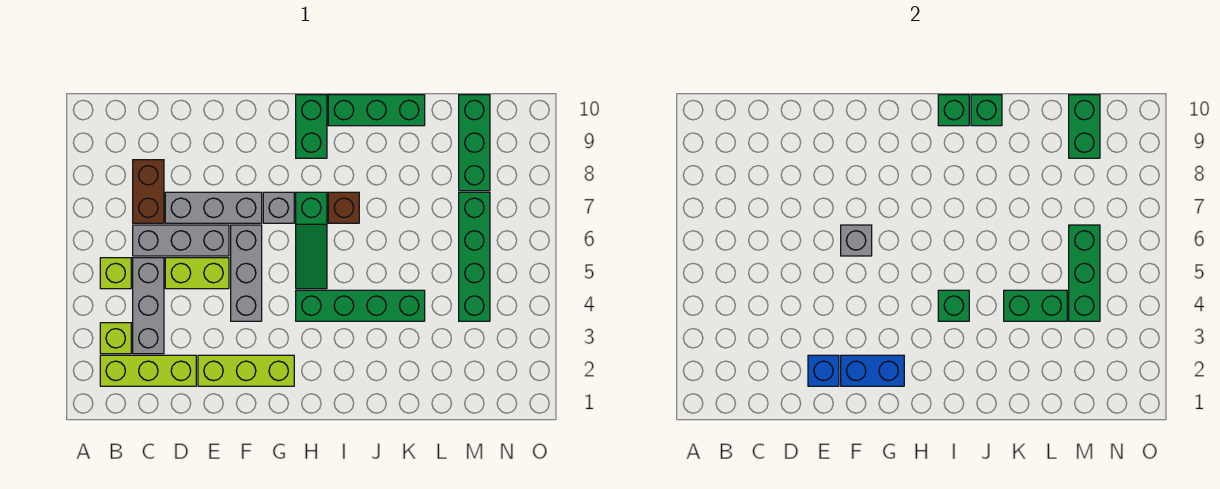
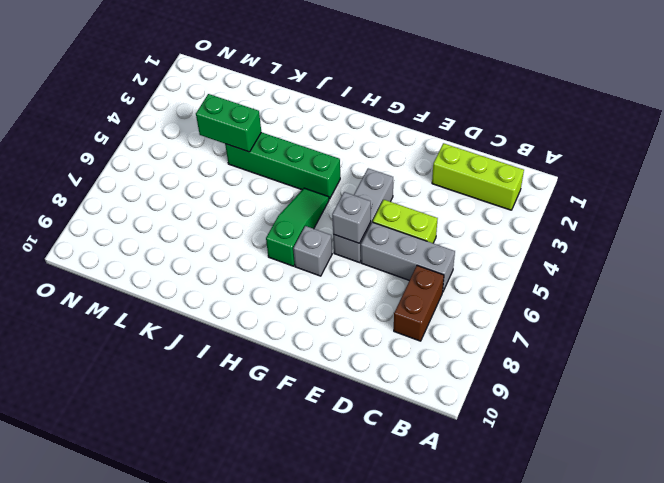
none -> lime 1x1 brick [100,323,131,354]
none -> lime 1x1 brick [100,258,131,289]
none -> grey 1x3 brick [133,258,164,354]

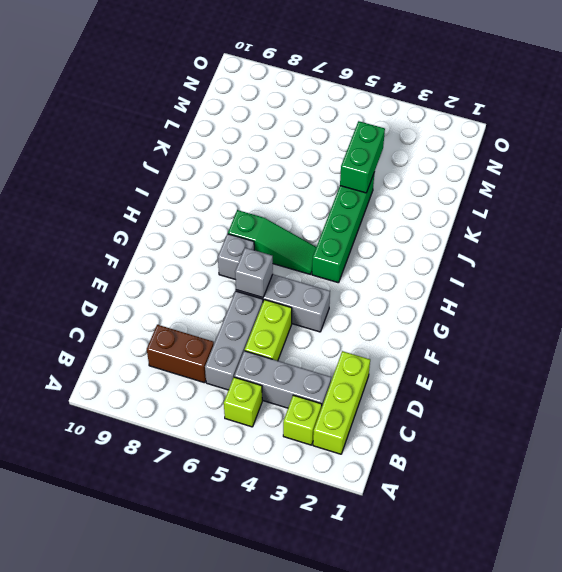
none -> grey 1x3 brick [165,192,262,223]
none -> lime 1x3 brick [198,355,294,386]
none -> green 1x2 brick [296,95,327,158]

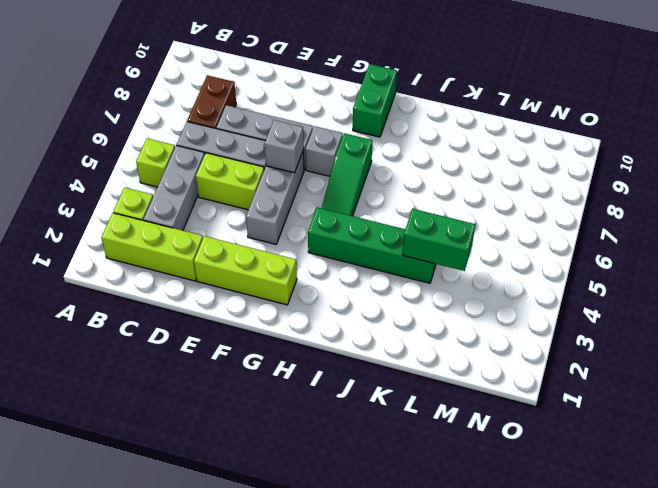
none -> brown 1x1 brick [328,192,359,223]
none -> green 1x3 brick [328,95,425,126]
none -> green 1x4 brick [459,192,490,321]

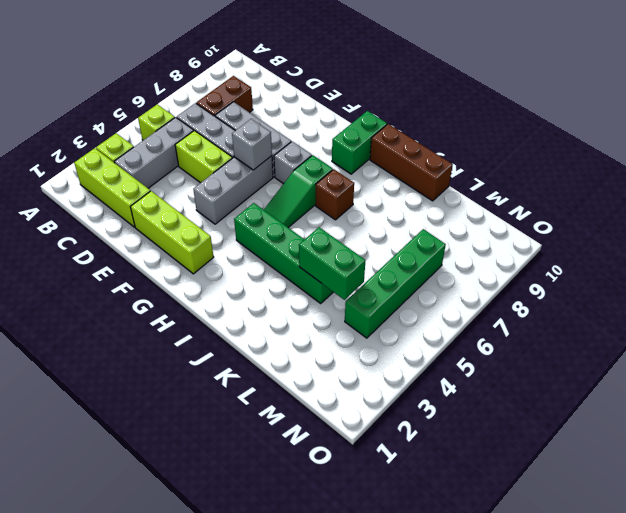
brown 1x3 brick [370,124,453,201] -> green 1x3 brick [328,95,425,126]
none -> green 1x3 brick [459,95,490,191]
none -> blue 1x1 brick [808,355,839,386]
none -> blue 1x2 brick [841,355,904,386]

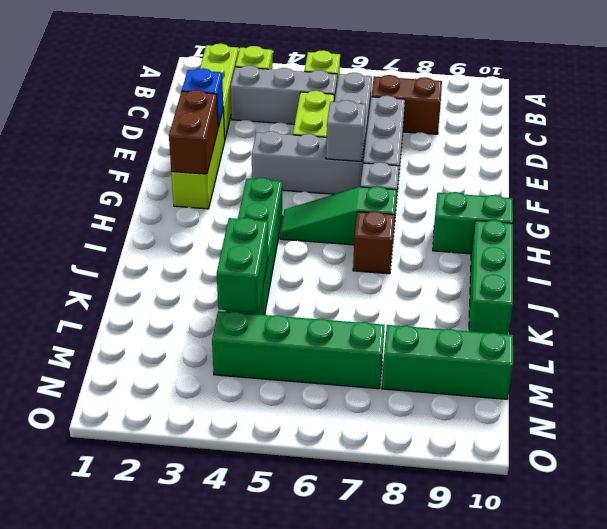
brown 1x2 brick [169,90,218,174] -> blue 1x2 brick [841,355,904,386]
none -> green 1x1 brick [938,290,969,321]
none -> green 1x1 brick [938,95,969,126]
none -> green 1x1 brick [971,95,1002,126]

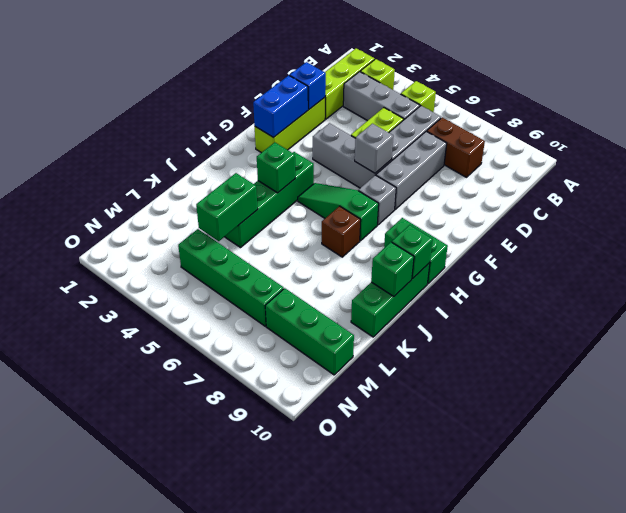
none -> green 1x3 brick [1069,225,1100,321]
none -> green 1x2 brick [1069,95,1100,158]

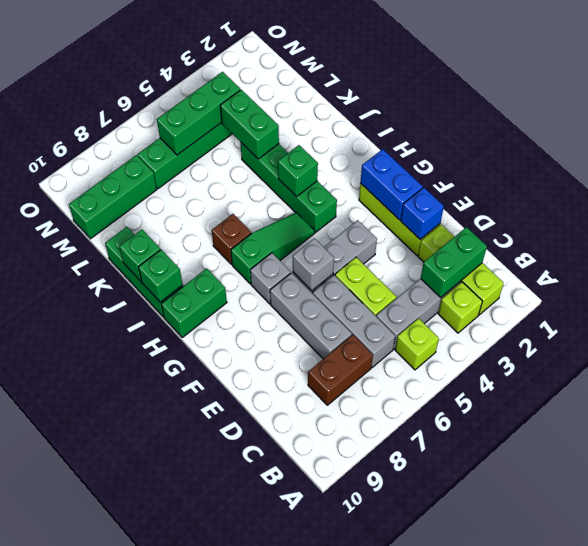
green 1x2 brick [421,227,487,298] -> green 1x2 brick moved to [1069,95,1100,158]

